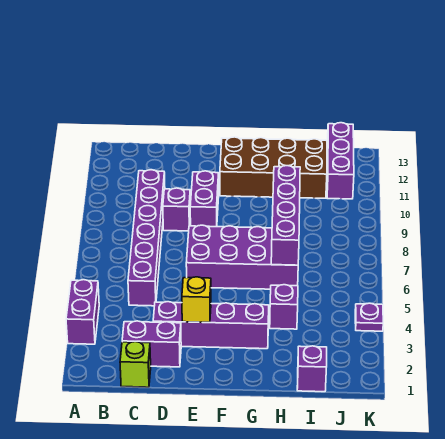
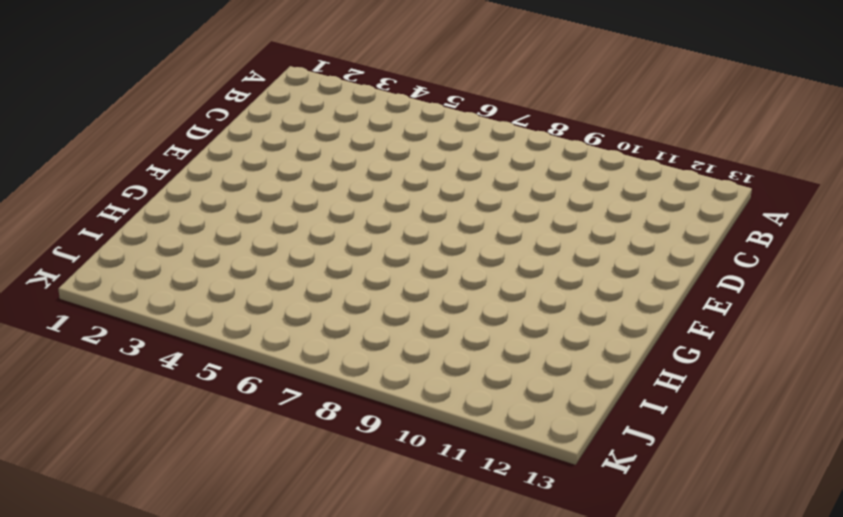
none -> purple 1x2 brick [66,280,99,344]
none -> lime 1x1 brick [120,342,151,387]
none -> purple 1x2 brick [122,321,181,367]

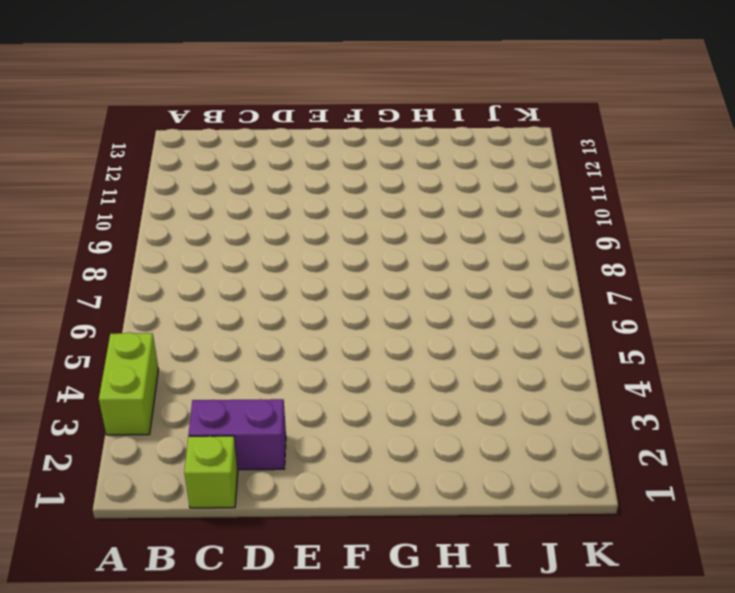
lime 1x2 brick [99,332,159,435] -> purple 1x2 brick [66,280,99,344]
none -> purple 1x6 brick [128,170,165,306]
none -> purple 1x4 brick [153,302,269,349]
none -> purple 1x1 brick [163,188,190,231]

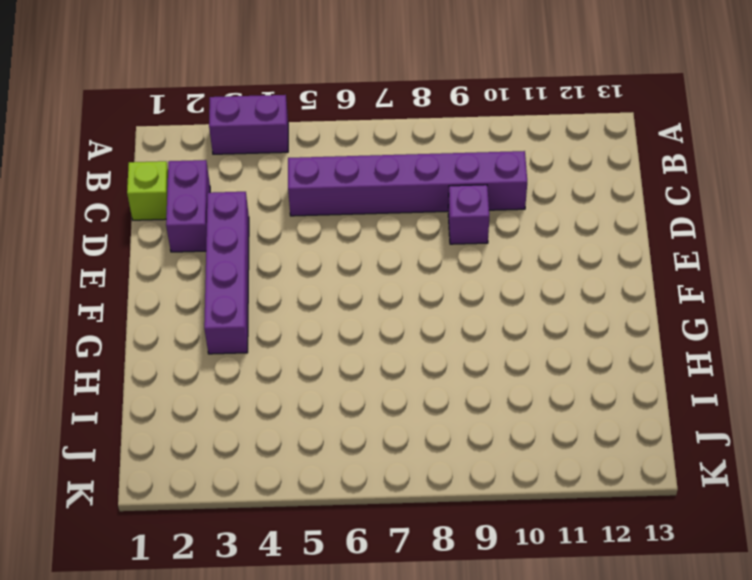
none -> purple 2x4 brick [186,225,298,289]
none -> purple 1x2 brick [190,171,219,227]
none -> brown 2x4 brick [220,137,327,198]

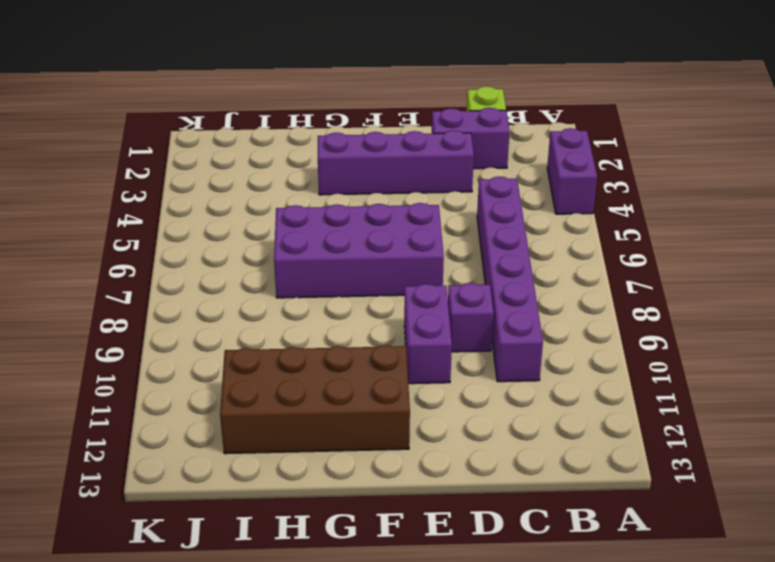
none -> purple 1x1 brick [270,285,298,329]
none -> purple 1x1 brick [297,346,327,392]
none -> purple 1x3 brick [327,123,354,199]

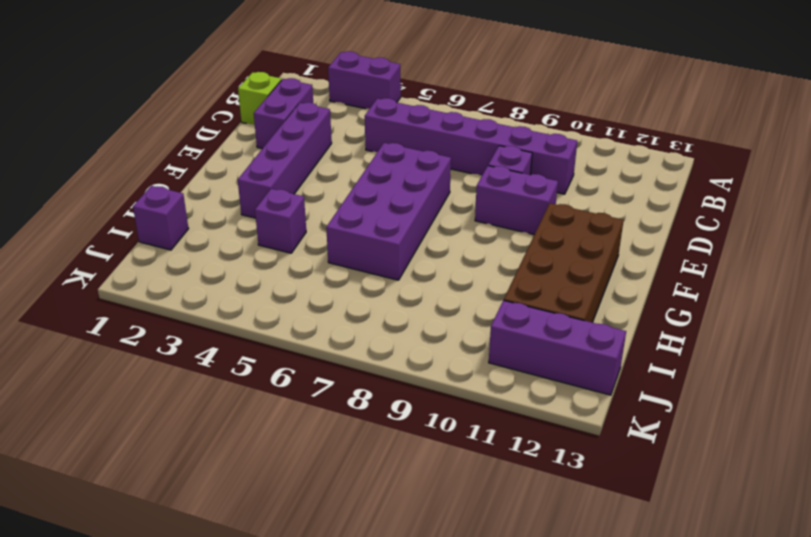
none -> purple 1x1 plate [355,303,383,331]
none -> yellow 1x1 brick [182,277,211,322]
none -> purple 1x4 brick [271,166,300,265]

